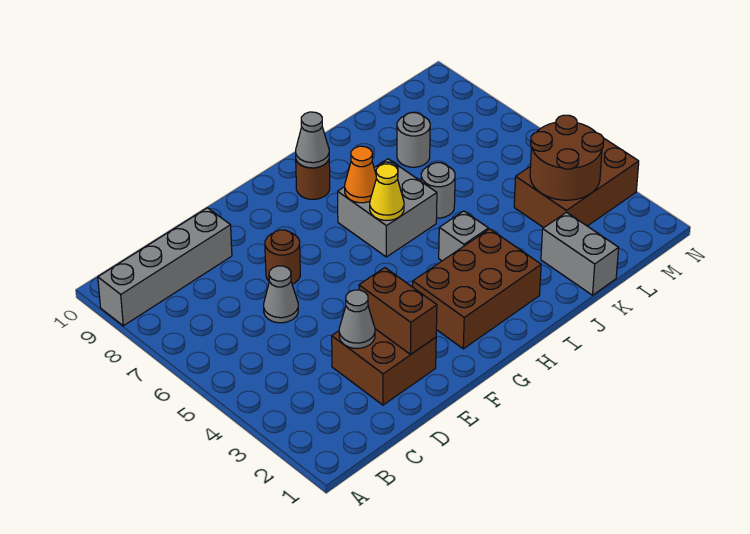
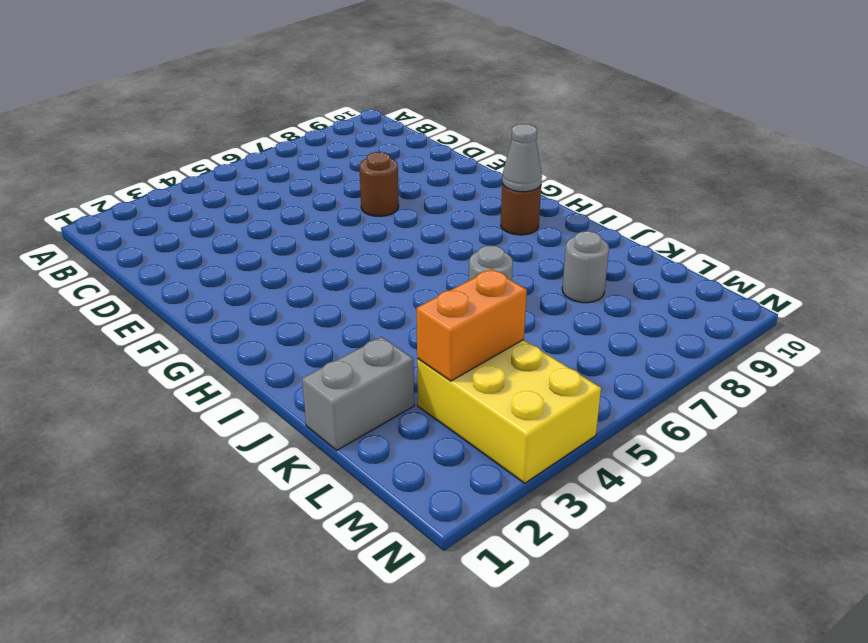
yellow 2x3 brick [417,340,601,483] -> brown 2x3 brick [514,138,639,228]
orange 1x2 brick [417,269,527,381] -> brown 2x2 round brick [530,115,604,200]
none -> grey 1x4 brick [98,208,232,326]
none -> brown 2x2 brick [332,329,436,405]
none -> grey 1x1 cone [264,266,298,323]

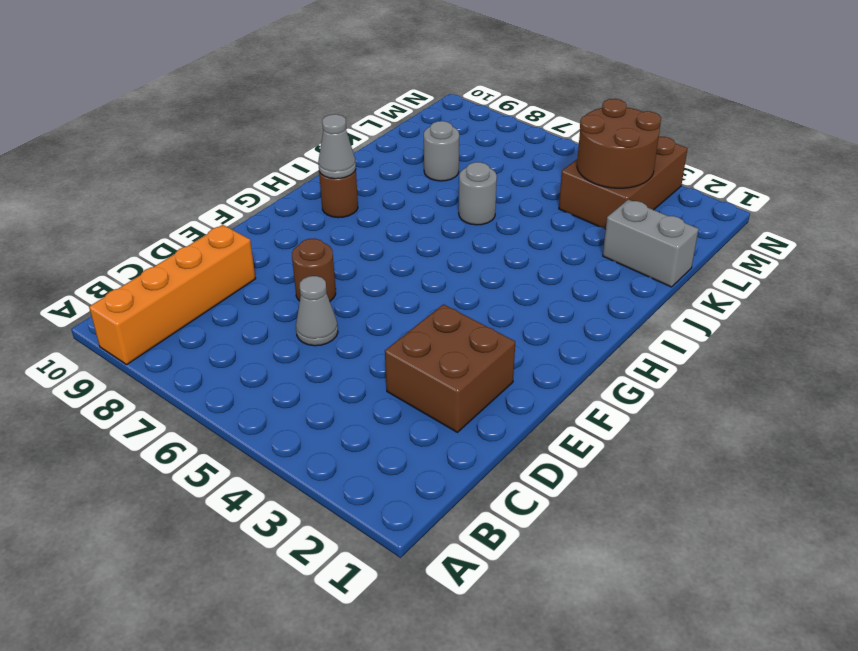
orange 1x4 brick [89,225,256,365] -> grey 1x4 brick [98,208,232,326]
none -> brown 2x3 brick [413,229,541,349]
none -> grey 2x2 brick [338,159,437,257]
none -> grey 1x1 brick [439,211,488,261]

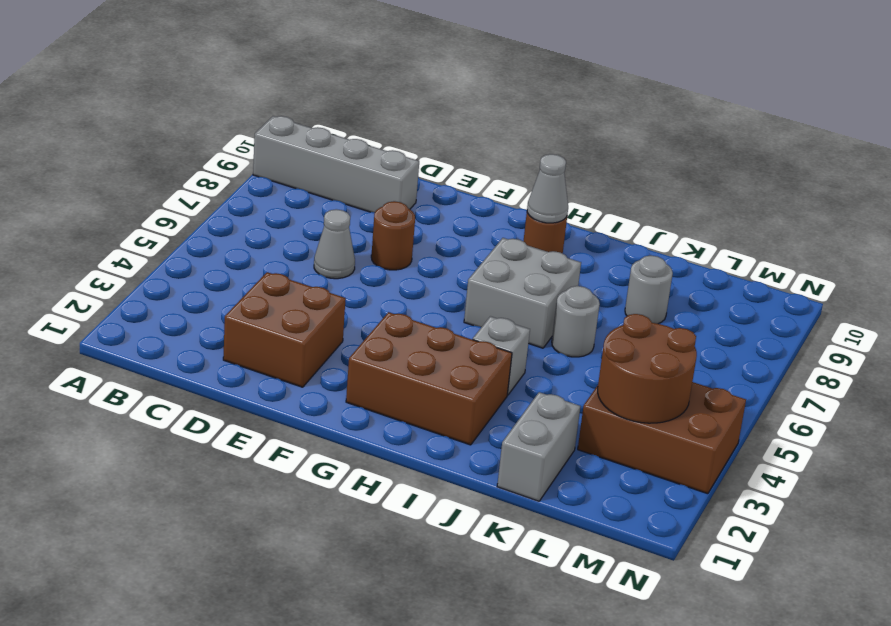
none -> grey 1x1 cone [339,290,375,348]
none -> brown 1x2 brick [359,268,437,354]
none -> yellow 1x1 cone [370,164,404,220]

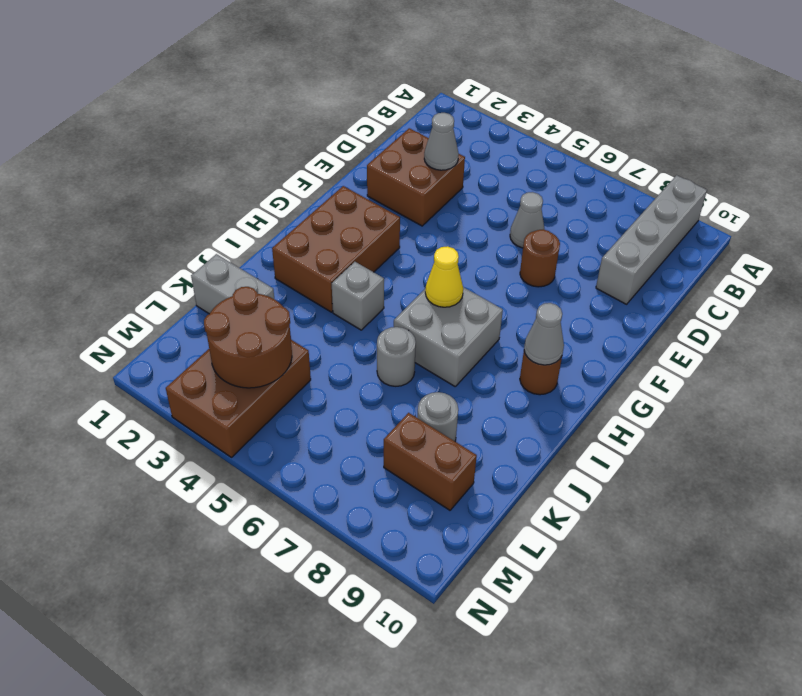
brown 1x2 brick [384,413,477,510] -> brown 1x2 brick moved to [359,268,437,354]
none -> orange 1x1 cone [345,146,376,203]

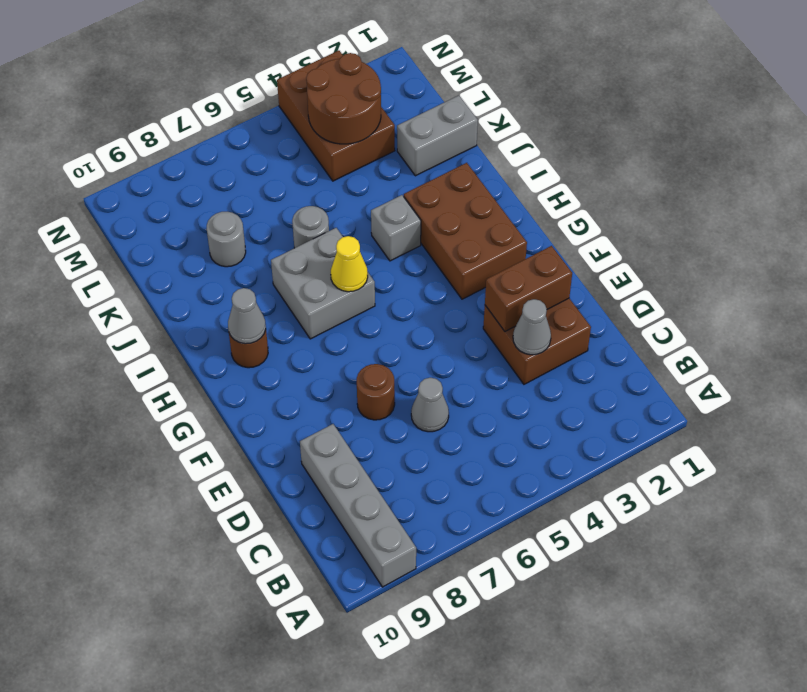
none -> orange 1x1 cone [345,146,376,203]

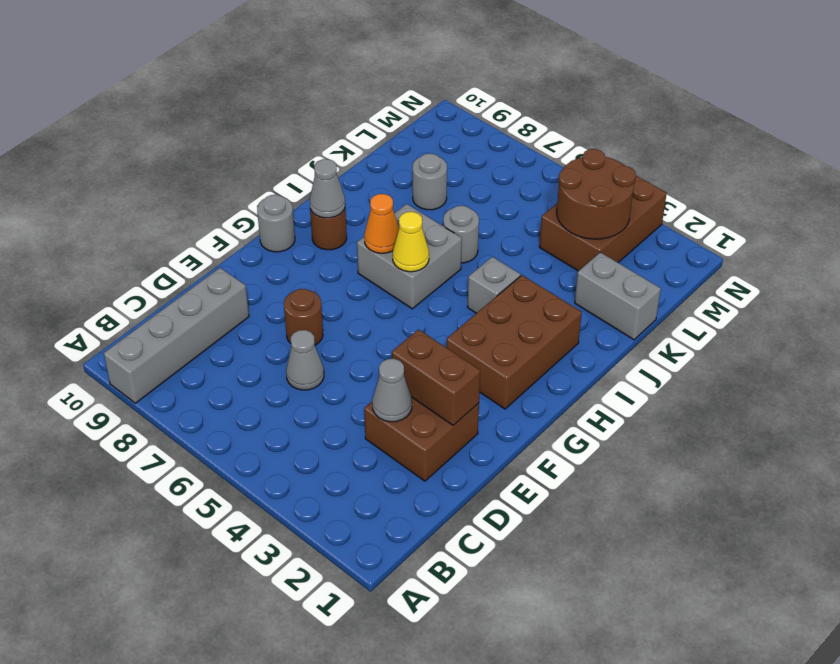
grey 1x1 round brick [257,195,295,252] -> none

